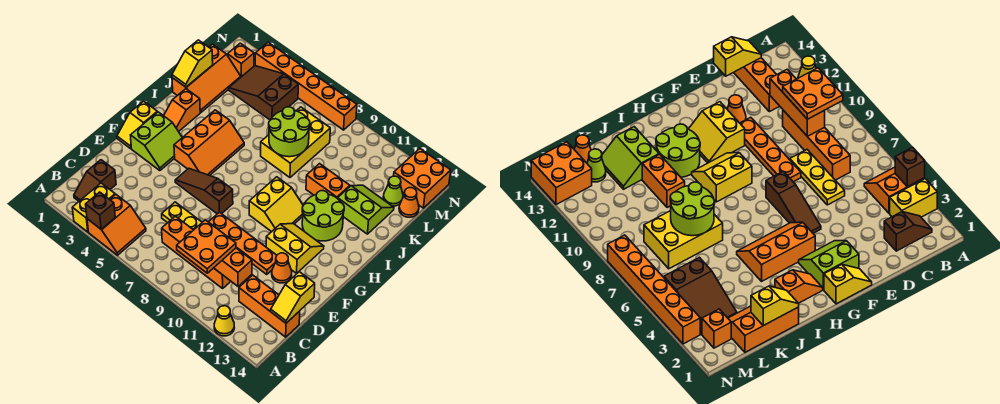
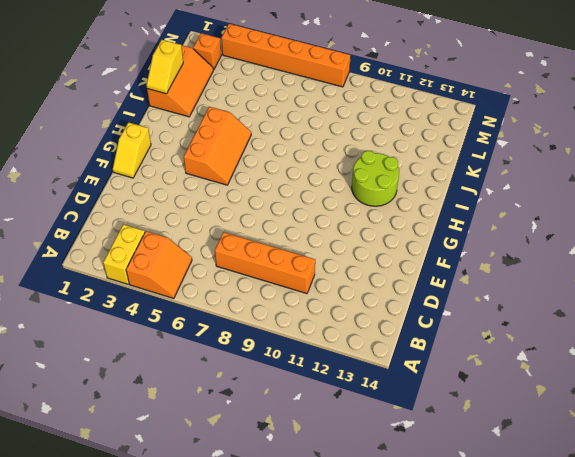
none -> yellow 1x1 cone [214,306,234,336]
none -> brown 1x2 slope [74,160,116,201]
none -> orange 1x3 brick [239,275,300,337]
none -> yellow 1x3 plate [162,202,202,230]

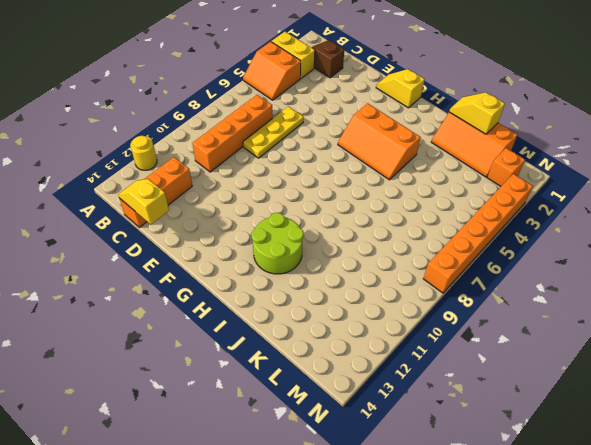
yellow 1x1 round brick [130,136,157,170] -> yellow 1x1 cone [214,306,234,336]
none -> orange 1x4 plate [209,212,277,274]
none -> orange 1x1 cone [272,253,292,283]
none -> lime 2x2 slope [131,112,182,171]
none -> brown 1x3 slope [175,168,233,214]

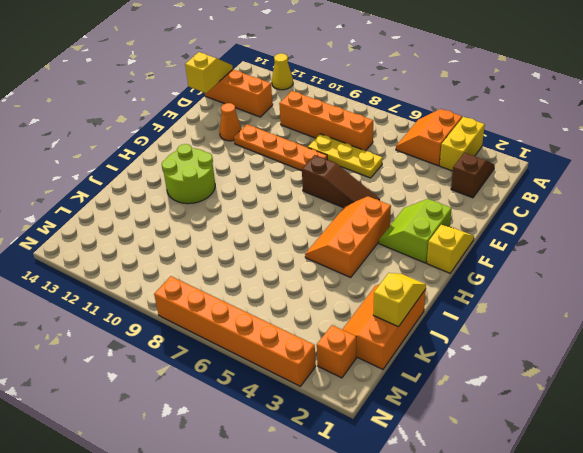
none -> yellow 2x2 slope [266,224,324,273]
none -> yellow 2x2 slope [249,177,303,232]
none -> orange 1x2 slope [164,89,200,132]
none -> yellow 2x3 brick [261,107,330,177]

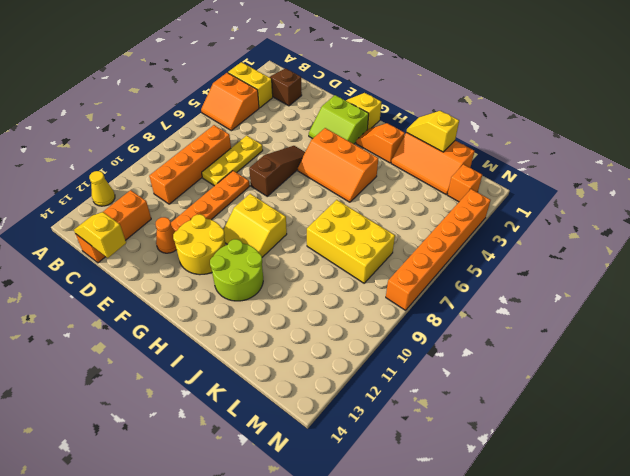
yellow 2x2 round brick [173,214,226,275] -> yellow 2x2 slope [266,224,324,273]
none -> orange 1x2 brick [306,164,350,199]
none -> lime 2x2 slope [338,185,394,234]
none -> brown 2x3 slope [229,66,298,120]
none -> lime 1x1 cone [383,176,403,206]

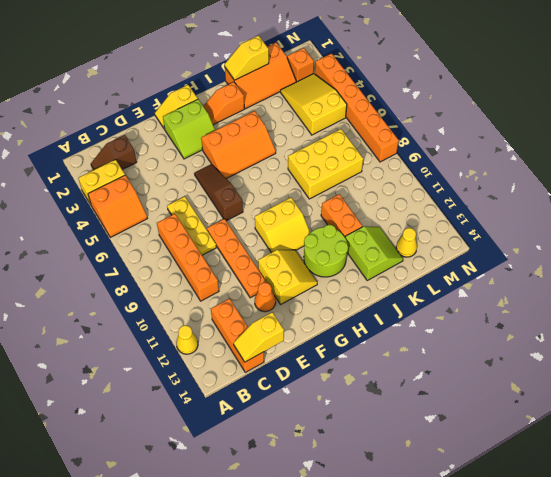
yellow 2x3 slope [281,74,347,135] -> brown 2x3 slope [229,66,298,120]
yellow 1x1 cone [396,228,417,257] -> lime 1x1 cone [383,176,403,206]
none -> orange 1x1 cone [399,188,419,217]
none -> orange 2x2 brick [394,149,451,208]
none -> brown 1x1 brick [86,192,115,229]
none -> orange 1x3 brick [214,248,252,286]

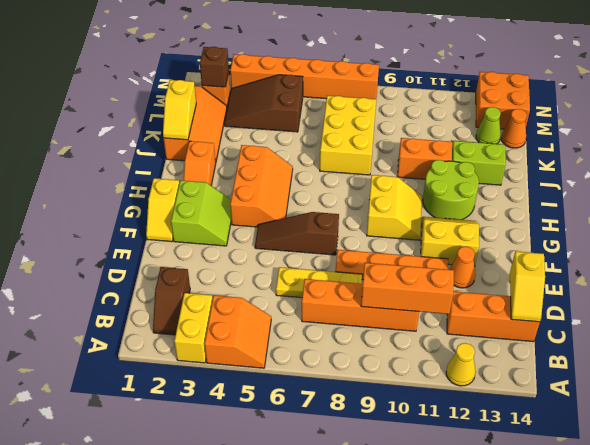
brown 1x1 brick [200,47,229,87] -> brown 1x1 brick moved to [86,192,115,229]
none -> lime 2x2 round brick [269,107,310,157]
none -> orange 2x2 plate [177,220,236,273]

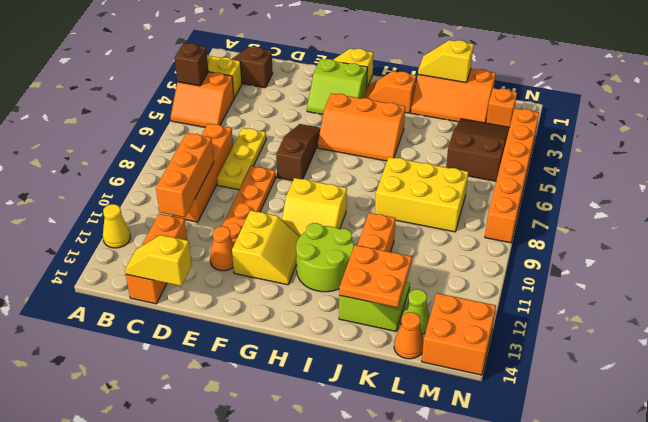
orange 2x2 plate [339,245,412,308] -> orange 2x2 plate moved to [177,220,236,273]
none -> lime 2x2 round brick [269,107,310,157]

